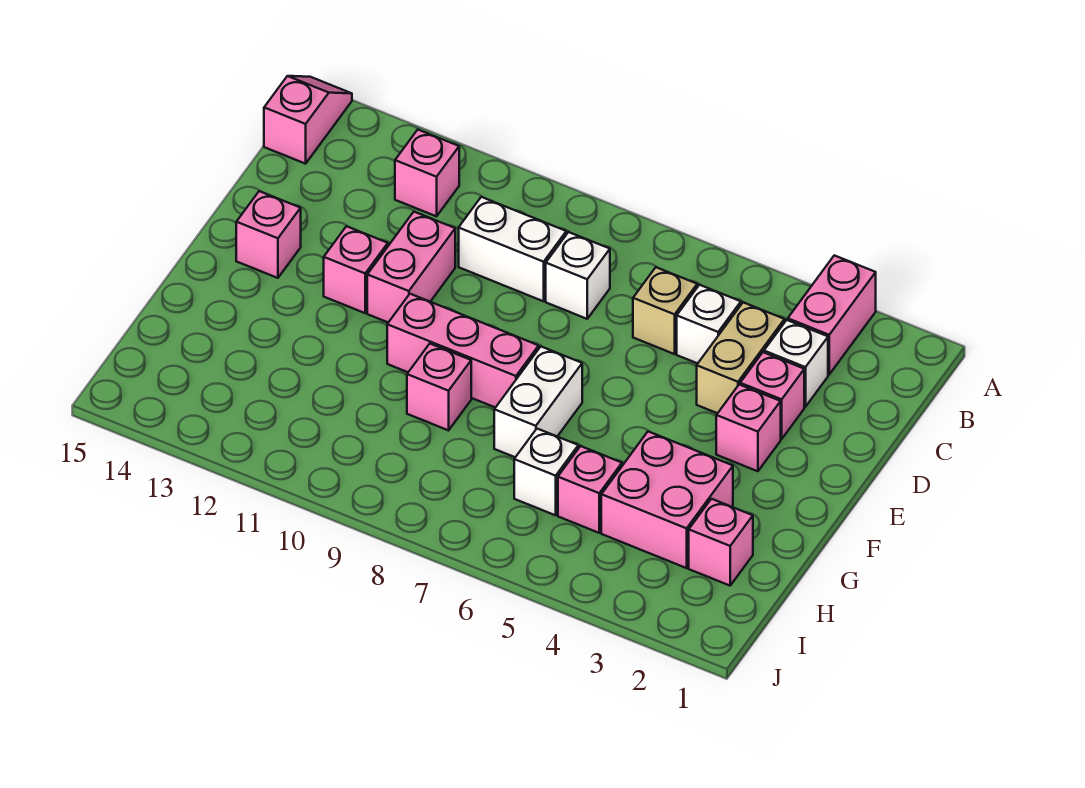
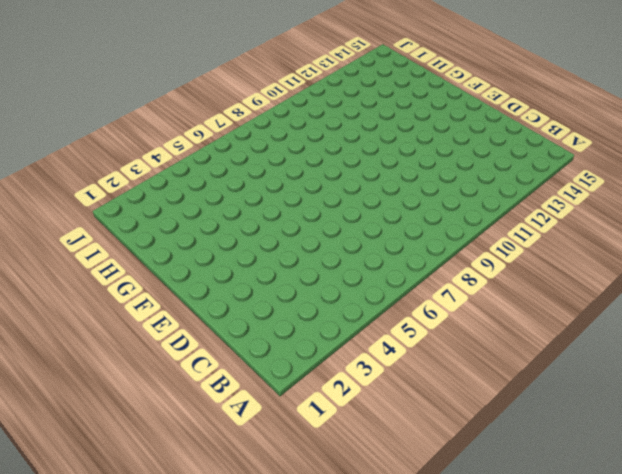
none -> pink 1x2 brick [788,255,876,374]
none -> pink 1x2 slope [264,76,352,164]
none -> pink 1x1 brick [395,130,459,216]

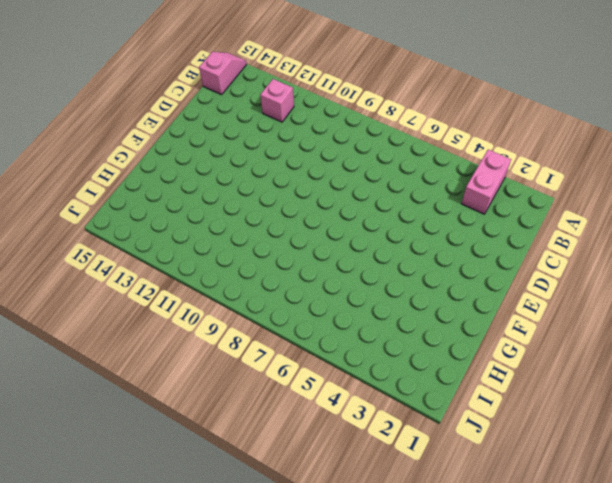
none -> white 1x1 brick [764,320,828,407]
none -> tan 1x2 brick [697,302,785,413]
none -> white 1x1 brick [677,285,741,364]

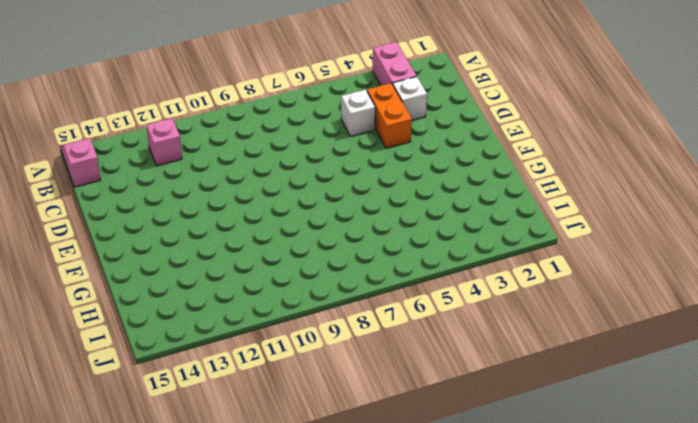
orange 1x2 brick [367,83,412,148] -> tan 1x2 brick [697,302,785,413]
none -> tan 1x1 brick [633,267,697,354]
none -> white 1x1 brick [546,232,610,319]
none -> white 1x2 brick [459,197,566,301]

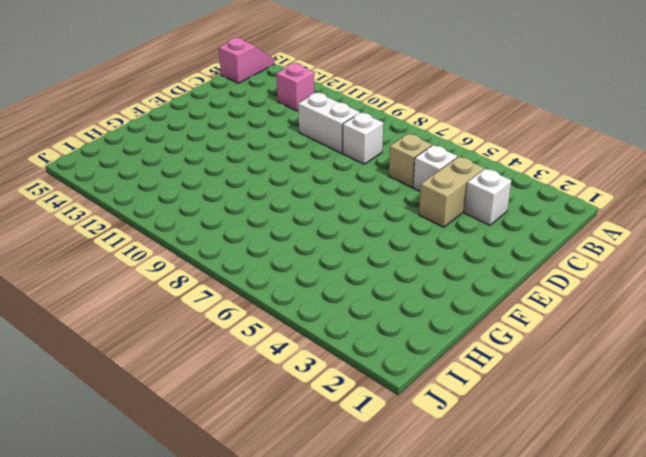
none -> pink 1x2 brick [788,255,876,374]
none -> pink 1x1 brick [740,352,804,439]
none -> pink 1x2 brick [367,212,455,323]

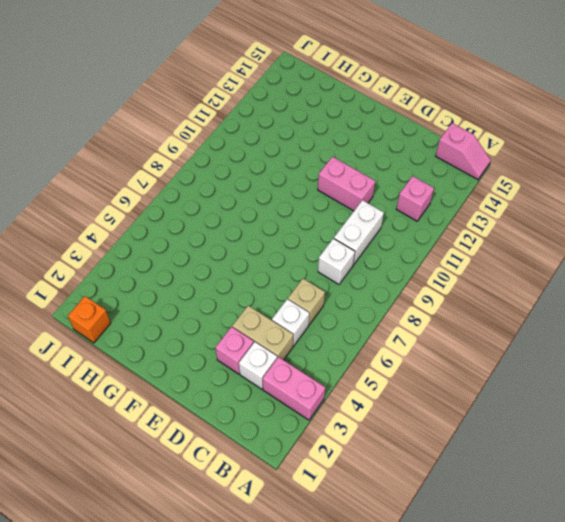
orange 1x1 brick [68,296,111,343] -> none
none -> pink 1x1 brick [716,385,781,471]
none -> pink 1x1 brick [324,226,388,313]
none -> pink 1x1 brick [236,191,301,278]

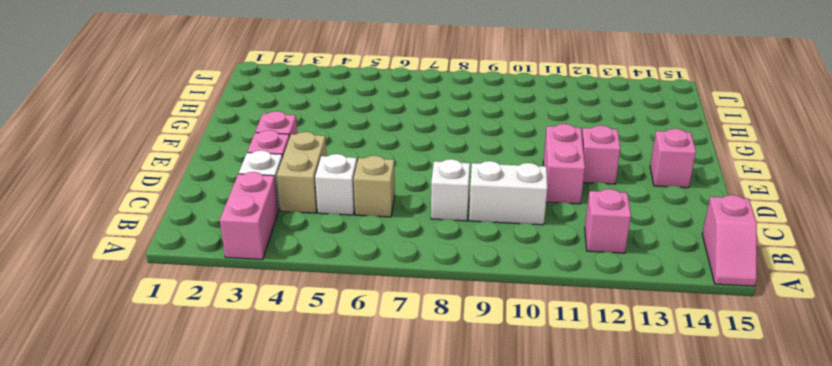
none -> white 1x2 brick [494,347,582,457]
none -> pink 1x3 brick [387,294,539,408]
none -> pink 2x2 brick [601,432,733,568]

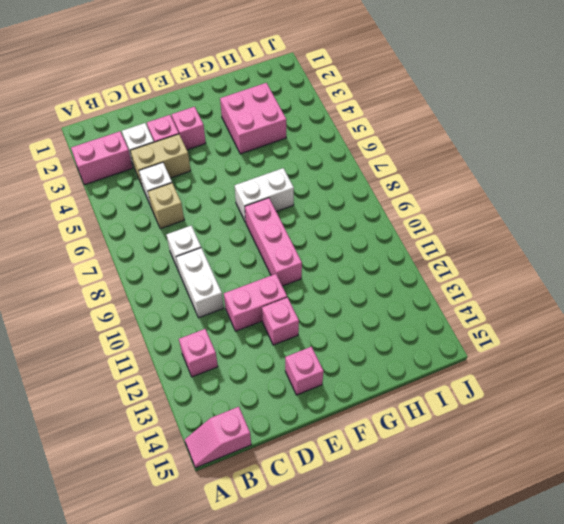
none -> pink 1x1 brick [407,344,471,430]
none -> pink 1x1 brick [689,499,753,586]
none -> pink 1x1 brick [558,446,622,533]

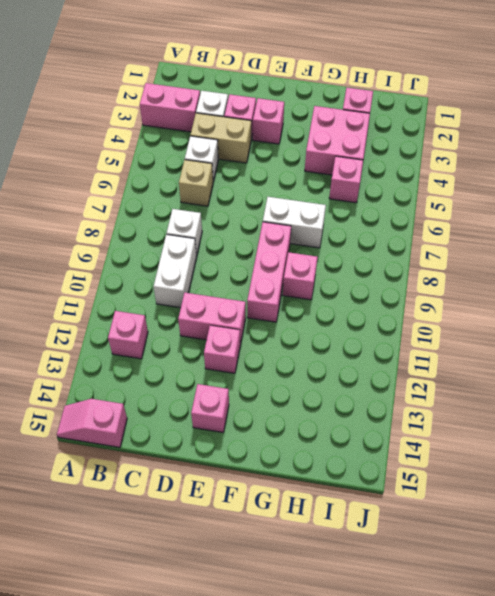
none -> white 1x1 brick [514,429,578,515]

